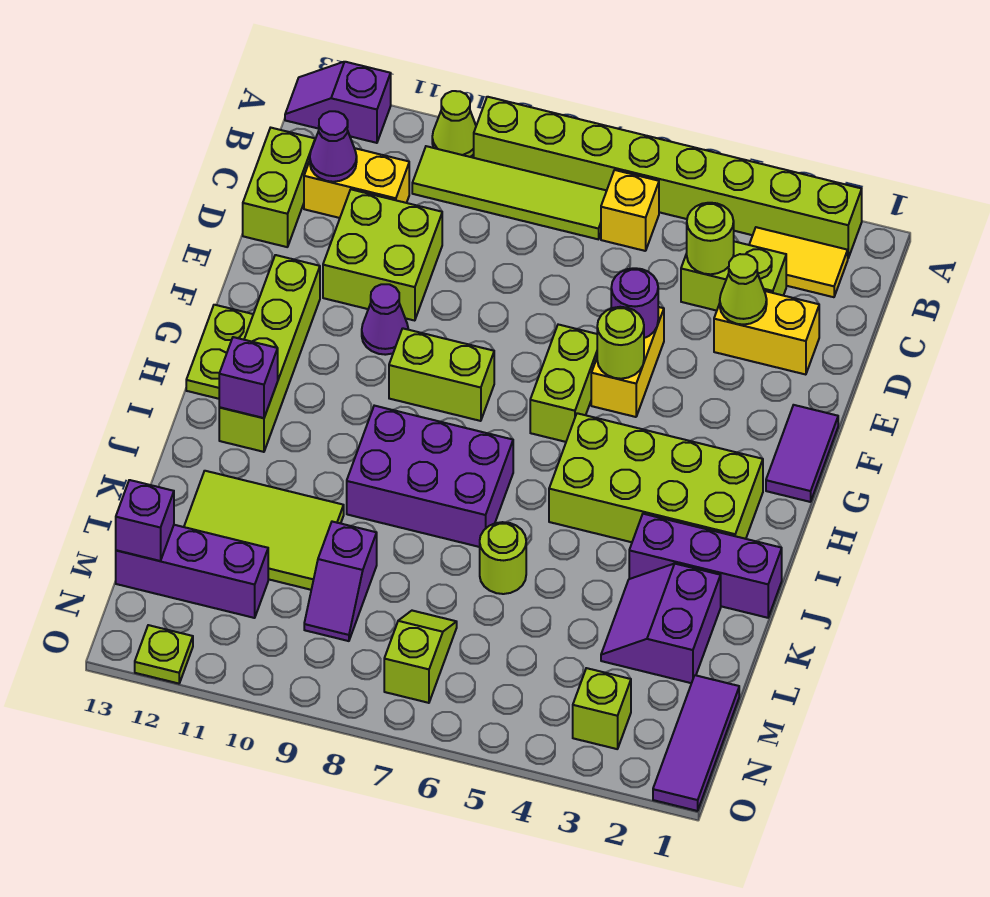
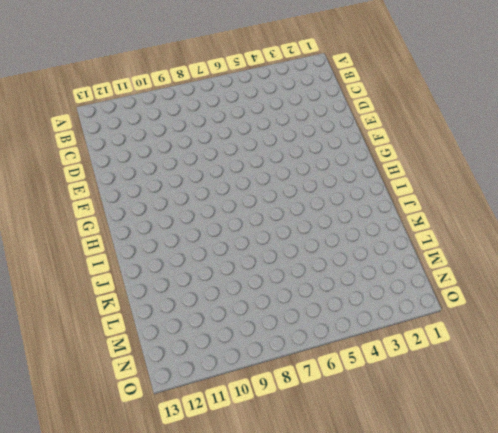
none -> lime 1x8 brick [474,97,862,258]
none -> lime 1x1 cone [432,91,476,157]
none -> purple 1x2 slope [285,62,391,143]
none -> yellow 1x2 tile [749,227,848,297]

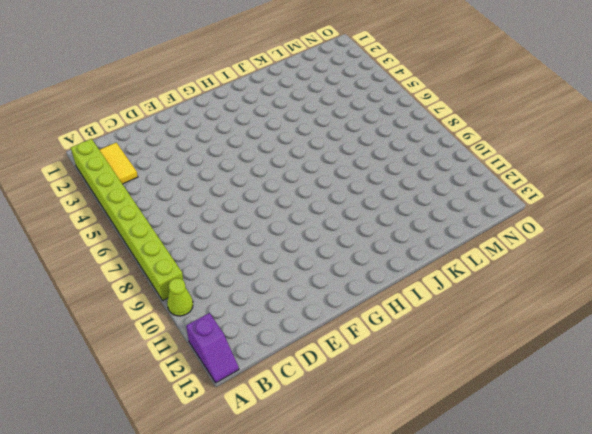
none -> yellow 1x1 brick [601,170,659,251]
none -> lime 1x4 tile [412,146,607,239]
none -> lime 1x2 brick [681,241,786,311]
none -> yellow 1x2 brick [304,148,409,218]

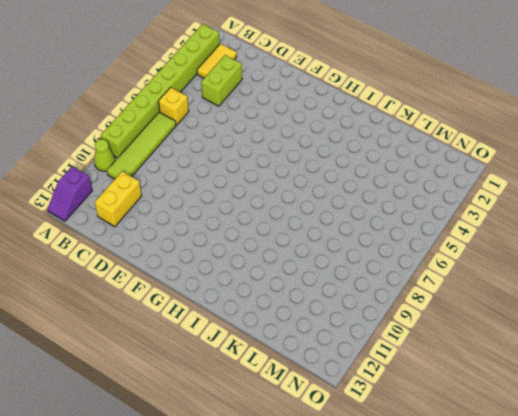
none -> lime 1x2 brick [243,128,315,247]
none -> yellow 1x2 brick [714,291,819,375]
none -> lime 2x2 brick [323,189,442,321]
none -> yellow 1x2 brick [591,307,664,417]

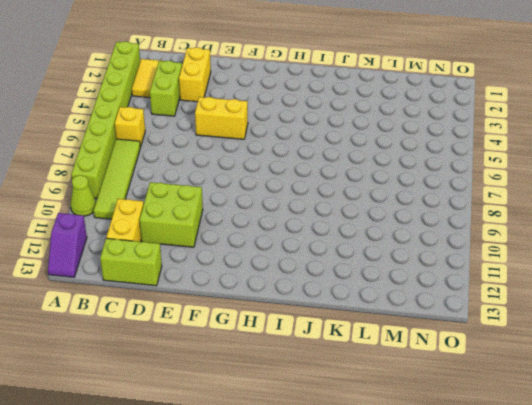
none -> purple 1x2 tile [766,405,838,502]
none -> lime 1x2 brick [530,325,597,442]
none -> purple 1x1 cone [362,284,408,355]
none -> lime 1x4 brick [219,255,320,452]

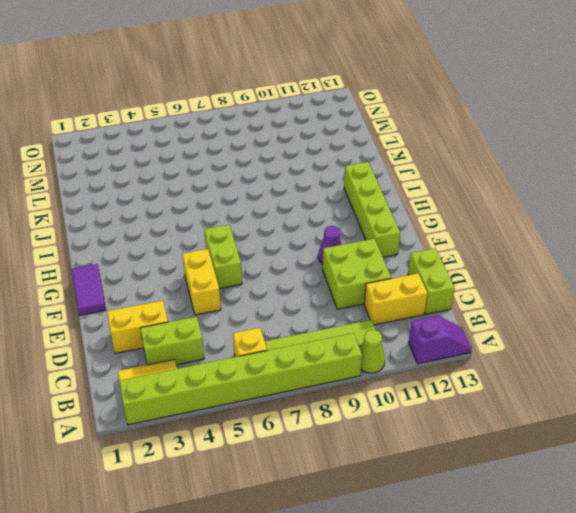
none -> lime 1x2 brick [389,328,494,421]
none -> lime 1x2 plate [186,305,253,399]
none -> lime 2x4 brick [549,413,763,542]
none -> purple 2x3 brick [347,406,513,547]

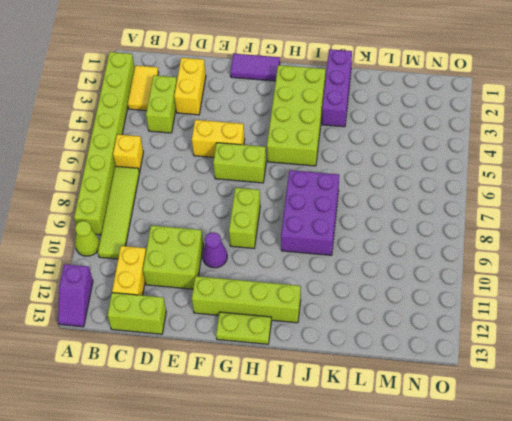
none -> purple 2x2 slope [601,564,721,683]
none -> lime 1x1 round brick [480,522,526,594]
none -> lime 2x3 tile [184,471,344,590]
none -> purple 1x2 slope [304,522,377,641]

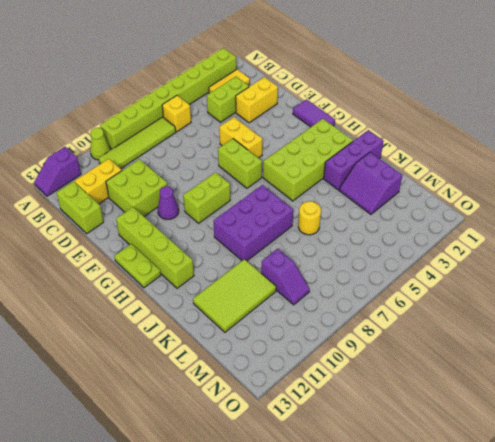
yellow 1x1 round brick [298,201,321,235] -> lime 1x1 round brick [480,522,526,594]
none -> purple 1x3 tile [653,675,739,811]
none -> lime 1x2 slope [384,611,457,703]
none -> purple 1x3 brick [116,525,268,618]
none -> lime 1x1 brick [573,668,631,749]

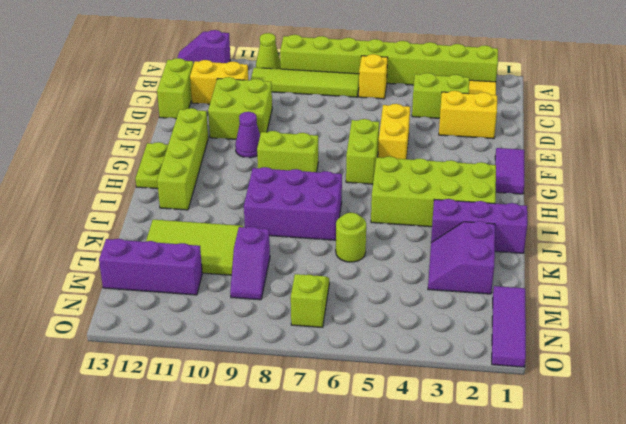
none -> lime 1x1 brick [573,668,631,749]
none -> lime 1x1 plate [135,625,193,684]
none -> lime 1x1 round brick [687,203,734,274]
none -> purple 1x1 cone [310,111,357,182]

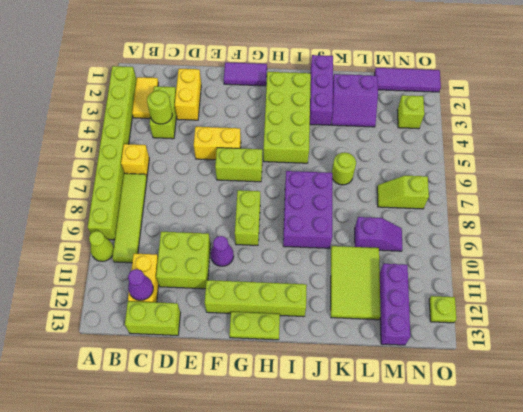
none -> purple 1x2 slope [285,62,391,143]
none -> lime 1x1 cone [720,254,767,325]
none -> purple 1x1 round brick [611,268,658,338]
none -> lime 1x1 round brick [597,307,644,379]

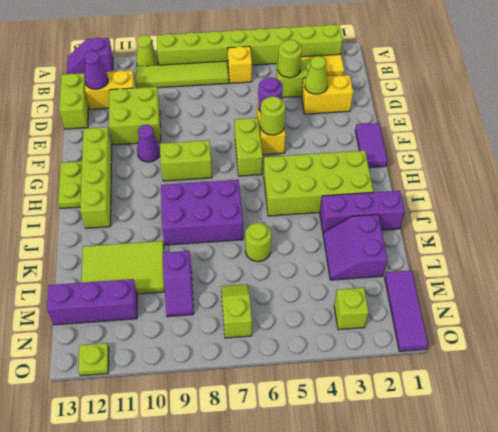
none -> purple 1x1 brick [219,337,278,418]
none -> purple 1x1 brick [116,480,174,561]

